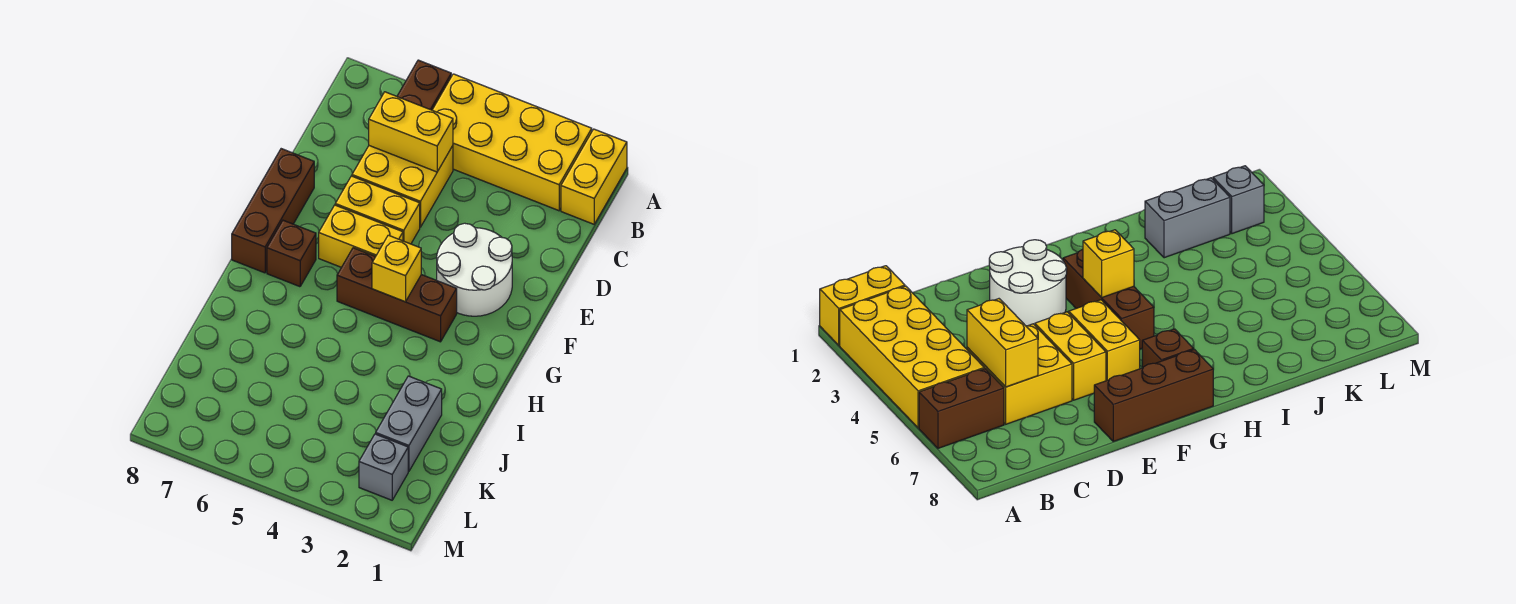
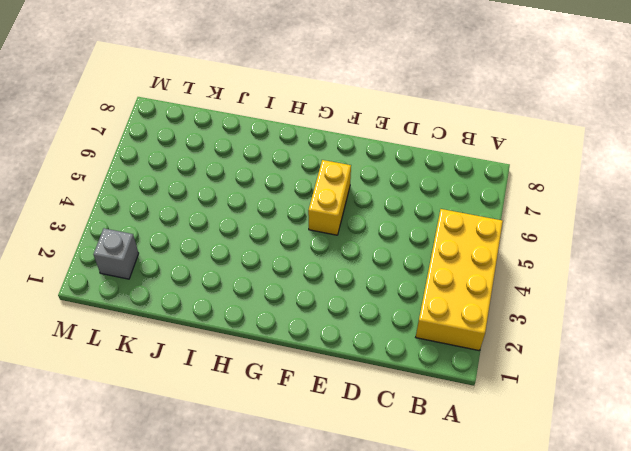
none -> yellow 1x2 brick [561,129,627,224]
none -> brown 1x2 brick [397,60,451,110]
none -> yellow 2x2 brick [352,146,453,227]

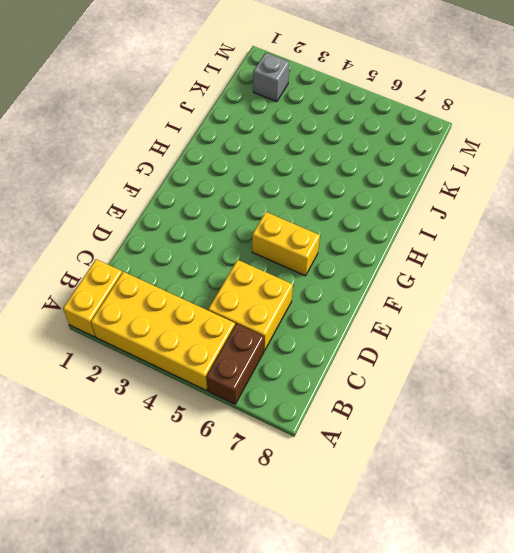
none -> white 2x2 round brick [437,223,512,316]
none -> yellow 1x2 brick [335,176,420,244]
none -> brown 1x3 brick [232,149,314,273]

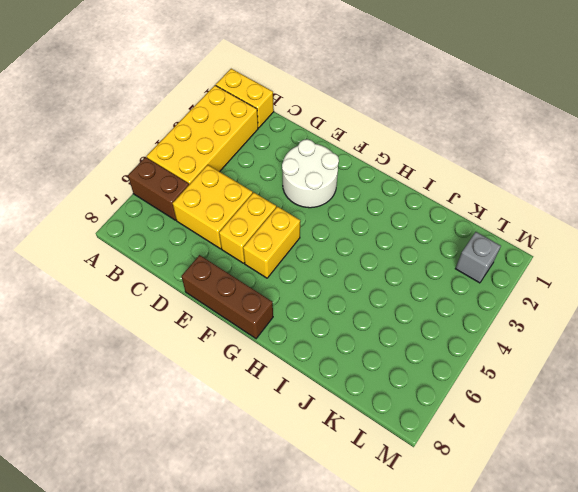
none -> brown 1x3 brick [337,248,457,342]
none -> brown 1x1 brick [267,220,316,287]
none -> grey 1x2 brick [376,376,442,471]

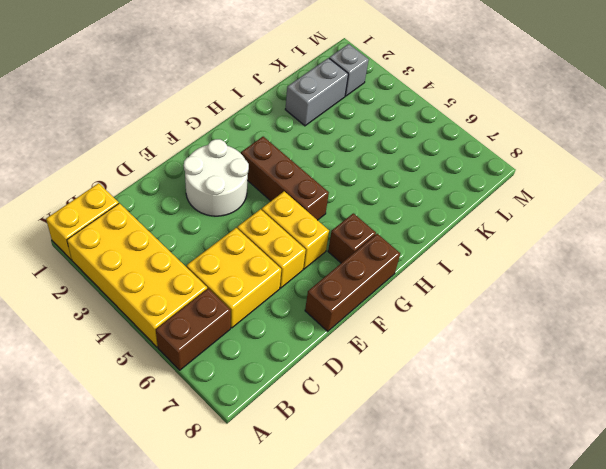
none -> yellow 1x2 brick [369,92,453,172]
none -> yellow 1x1 brick [372,235,421,302]

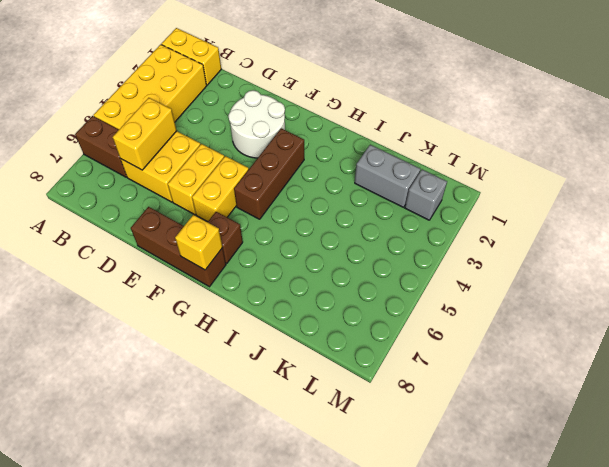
yellow 1x1 brick [175,215,223,270] -> yellow 1x1 brick moved to [372,235,421,302]

